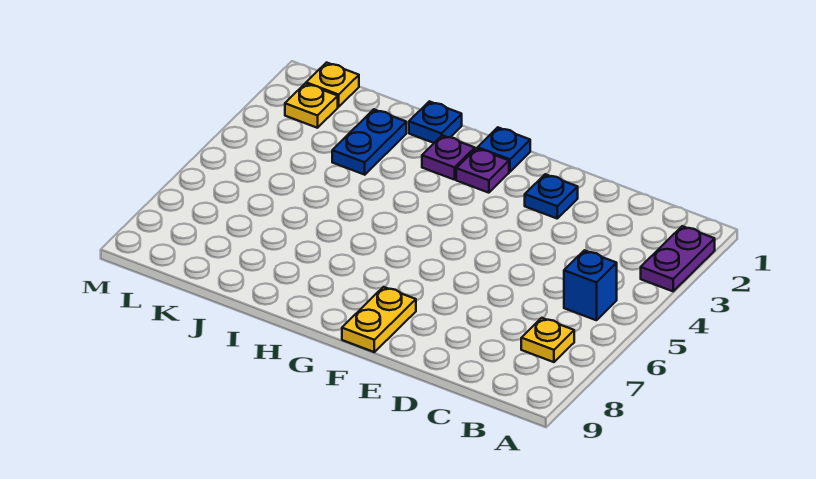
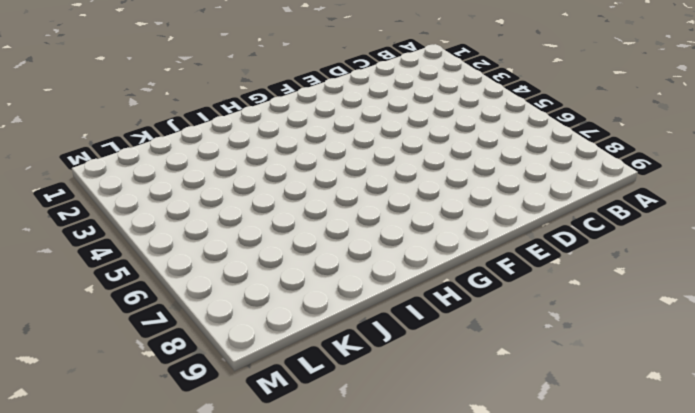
none -> purple 1x2 plate [641,226,715,291]
none -> blue 1x1 brick [564,250,617,320]
none -> yellow 1x1 plate [521,318,574,362]

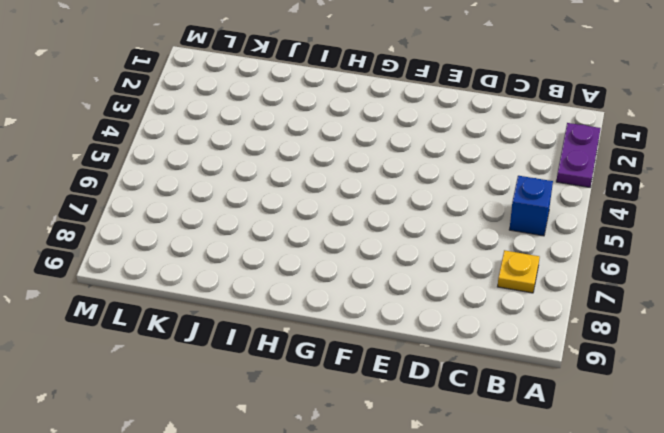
none -> blue 1x1 plate [525,174,578,218]
none -> yellow 1x2 plate [342,287,416,352]
none -> blue 1x1 plate [477,127,530,172]

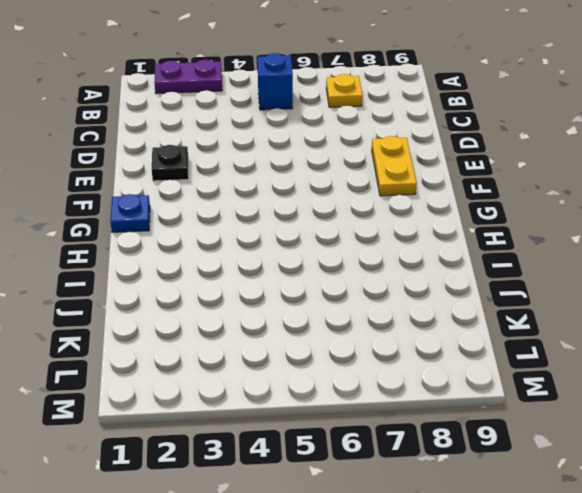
black 1x1 plate [152,145,188,181] -> blue 1x1 plate [525,174,578,218]
yellow 1x2 plate [372,136,417,196] -> yellow 1x2 plate turned to [342,287,416,352]
none -> purple 1x1 plate [456,148,509,193]
none -> purple 1x1 plate [422,135,475,180]
none -> blue 1x1 plate [409,101,462,143]

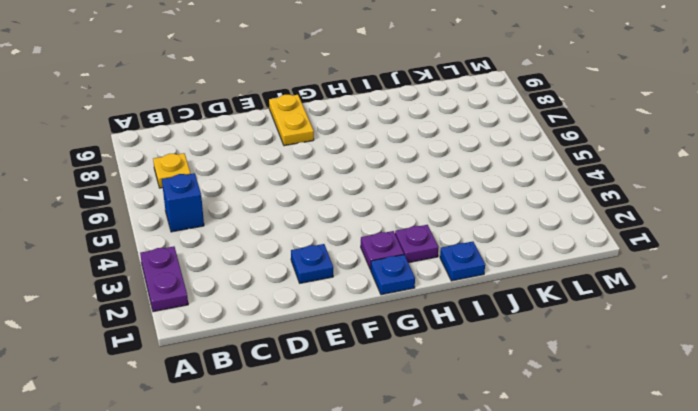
none -> blue 1x2 plate [332,109,406,175]
none -> yellow 1x1 plate [306,63,359,107]
none -> yellow 1x1 plate [285,83,338,128]

